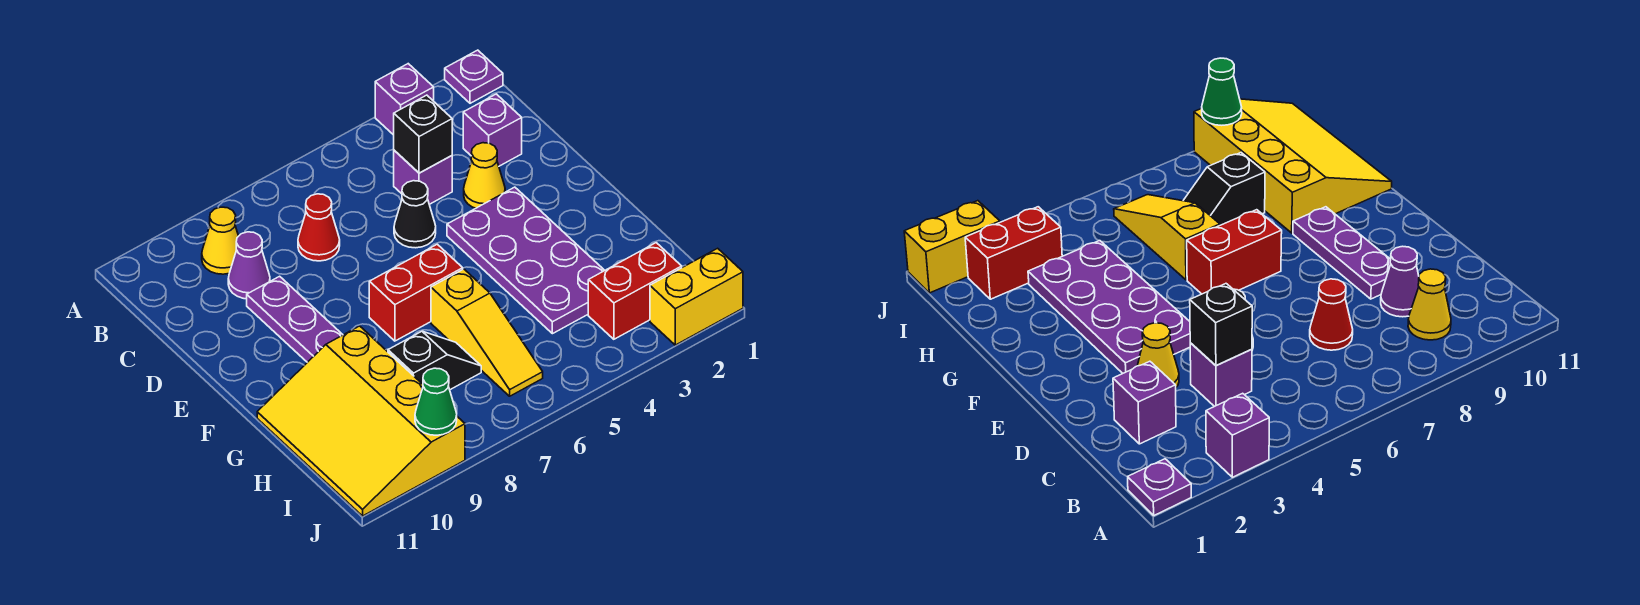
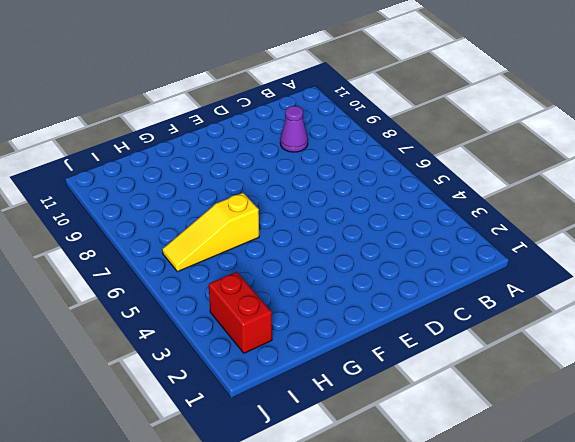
none -> purple 1x1 plate [445,50,503,103]
none -> purple 1x1 brick [375,64,434,135]
none -> yellow 1x1 cone [202,207,238,274]

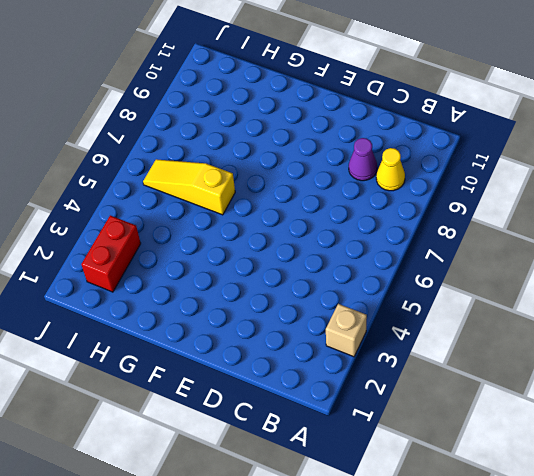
tan 1x1 brick [326,304,367,357] -> purple 1x1 brick [375,64,434,135]
none -> purple 1x1 plate [445,50,503,103]
none -> purple 1x1 brick [463,94,522,166]
none -> purple 1x1 brick [394,150,452,204]

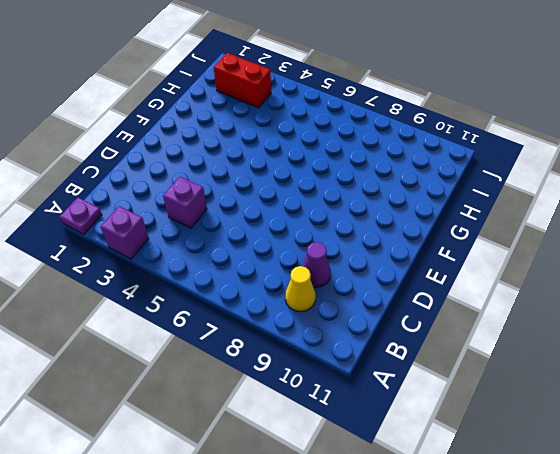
none -> purple 1x1 brick [463,94,522,166]
none -> red 1x1 cone [298,194,340,261]
none -> yellow 1x1 cone [464,143,505,208]

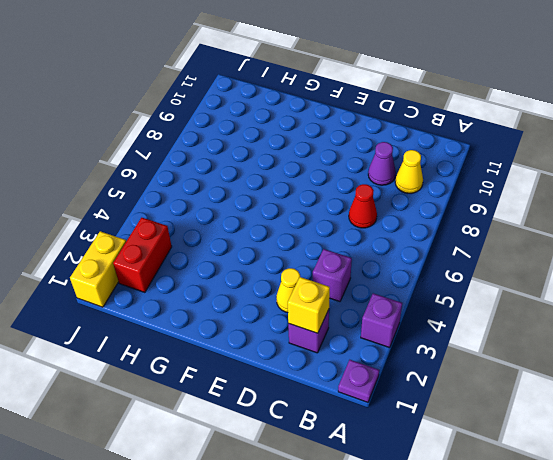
yellow 1x1 brick [288,277,330,333] -> none
none -> black 1x1 cone [394,181,436,248]
none -> purple 1x3 plate [247,276,343,362]
none -> purple 2x4 plate [447,187,605,334]

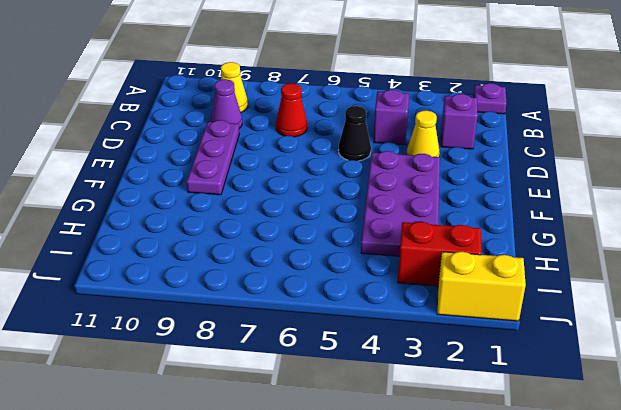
none -> purple 1x1 brick [375,64,434,135]
none -> red 1x2 brick [369,244,463,341]
none -> yellow 1x3 slope [431,269,543,396]

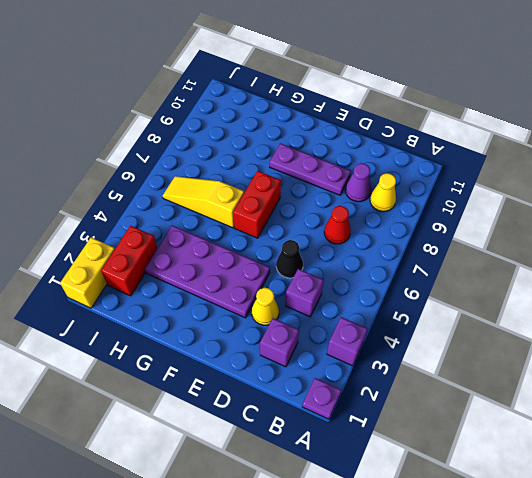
none -> yellow 3x4 slope [257,326,465,516]
none -> black 1x2 slope [388,331,481,390]
none -> black 1x1 brick [394,95,452,173]

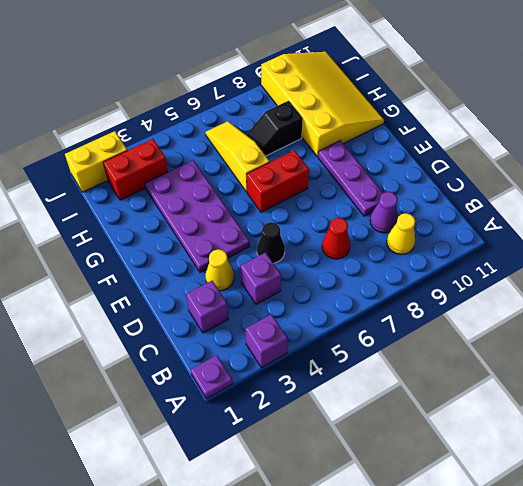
none -> black 1x1 brick [394,95,452,173]
none -> green 1x1 cone [415,368,457,435]

